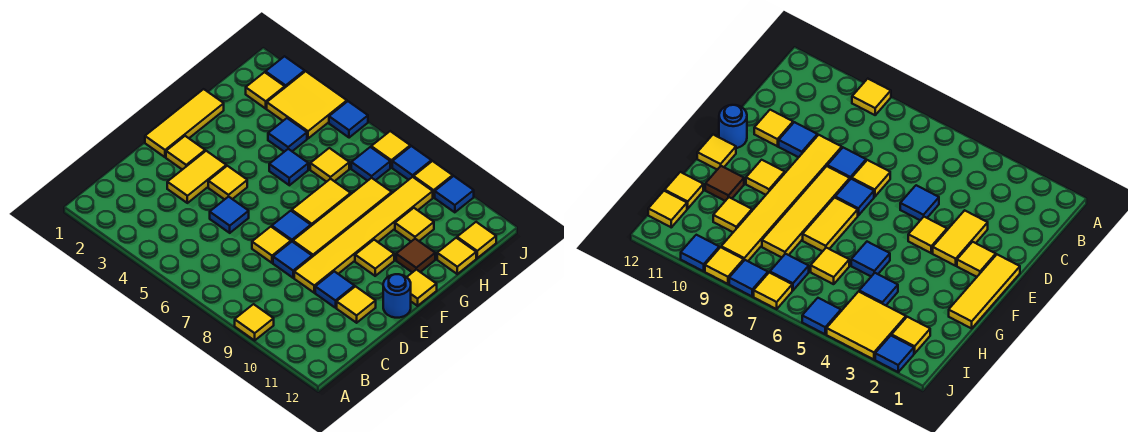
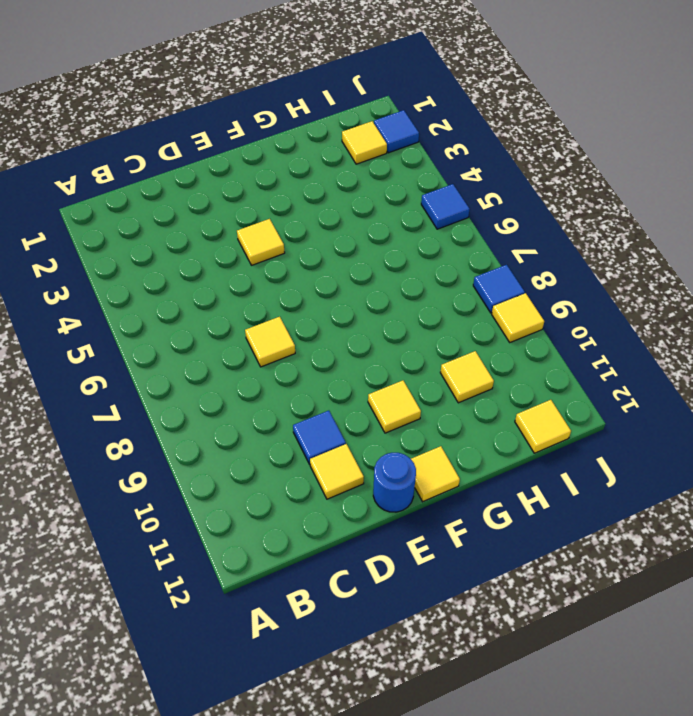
none -> yellow 1x1 tile [235,304,274,340]
none -> yellow 1x2 tile [167,151,226,203]
none -> blue 1x1 tile [210,197,249,233]
none -> blue 1x1 tile [273,242,312,278]

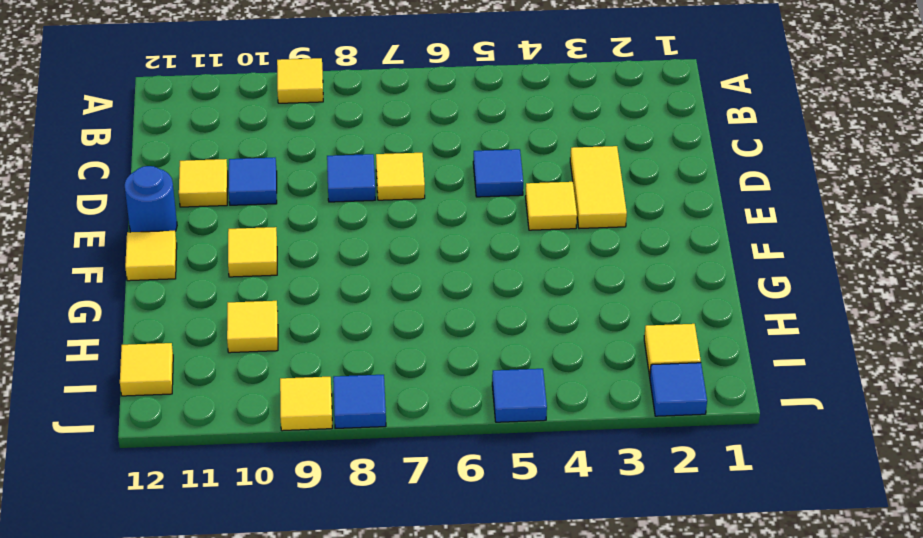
none -> yellow 1x6 tile [294,177,433,293]
none -> yellow 1x3 tile [145,89,224,157]
none -> yellow 1x1 tile [166,136,205,170]
none -> blue 1x1 tile [272,211,311,242]

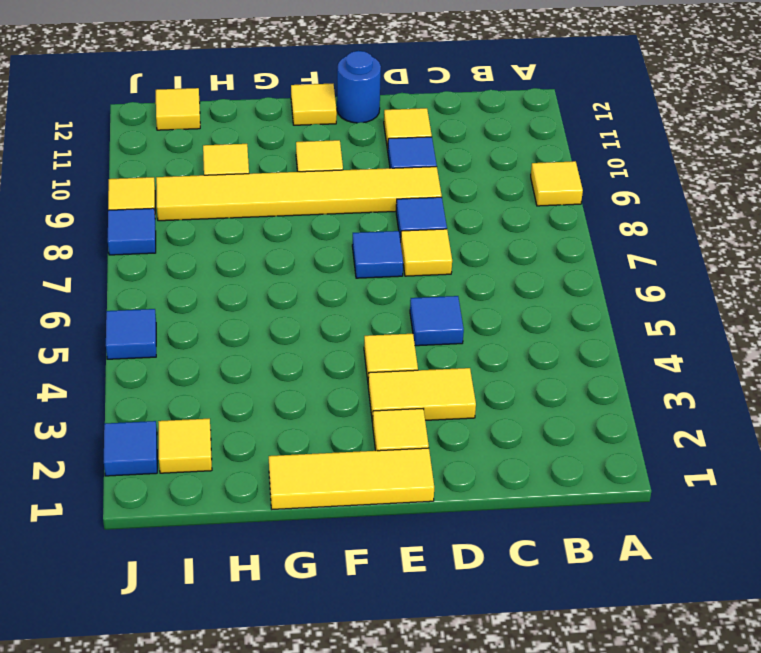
none -> yellow 1x4 tile [293,178,392,257]
none -> yellow 1x2 tile [292,179,351,226]
none -> blue 1x1 tile [269,149,308,185]
none -> brown 1x1 tile [396,239,435,272]

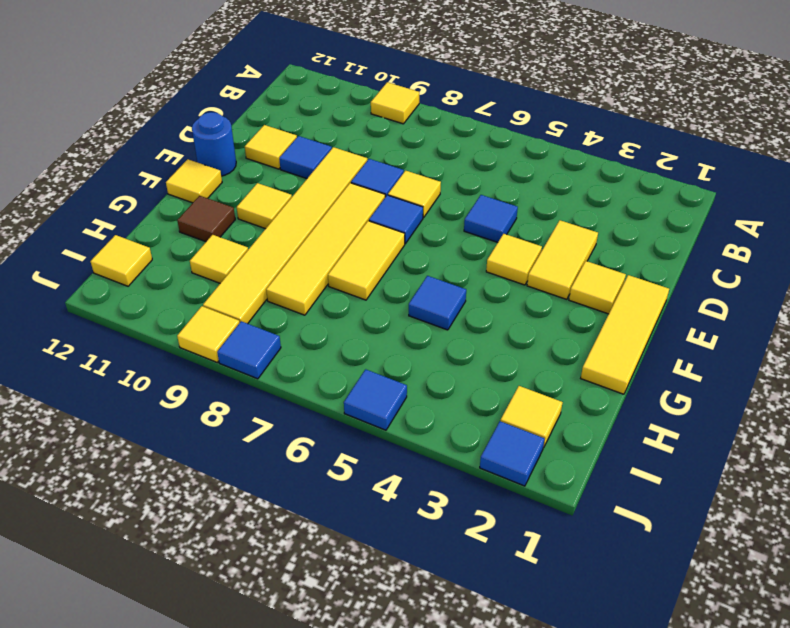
none -> blue 1x1 tile [268,118,307,152]
none -> yellow 1x1 tile [310,148,349,182]
none -> yellow 1x1 tile [437,238,476,274]
none -> yellow 2x2 tile [267,71,347,138]

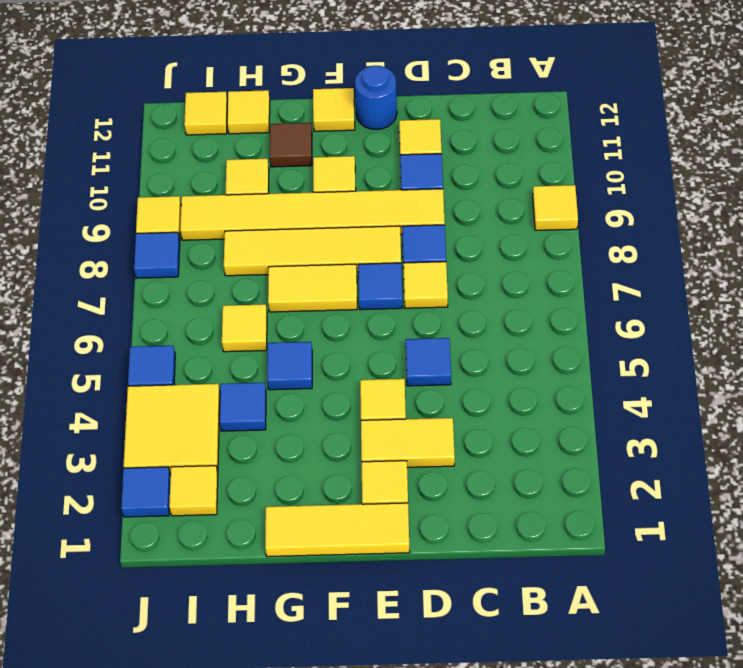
none -> blue 1x1 tile [351,147,390,181]
none -> yellow 1x1 tile [371,131,410,167]
none -> blue 1x1 tile [435,176,474,212]

